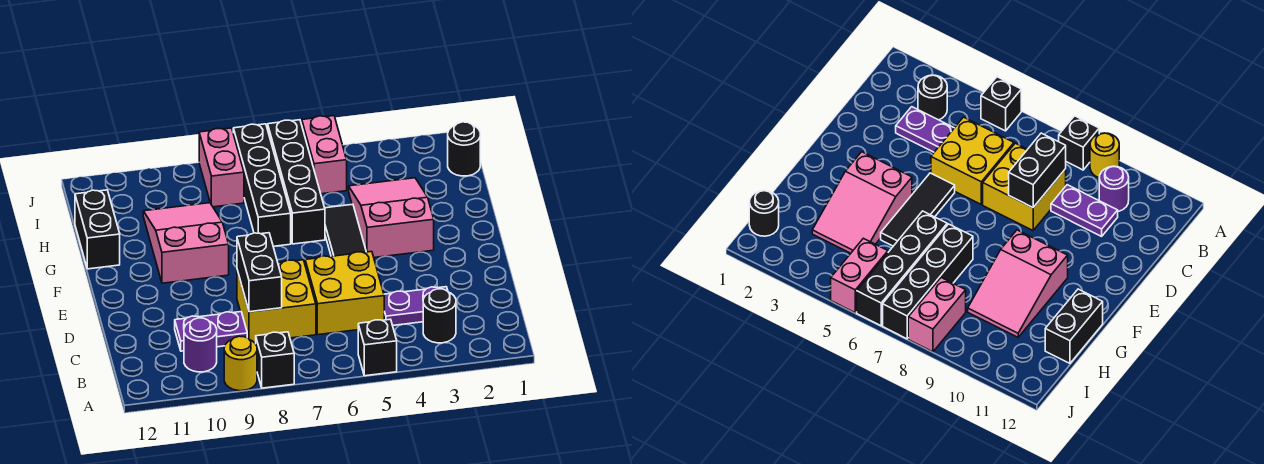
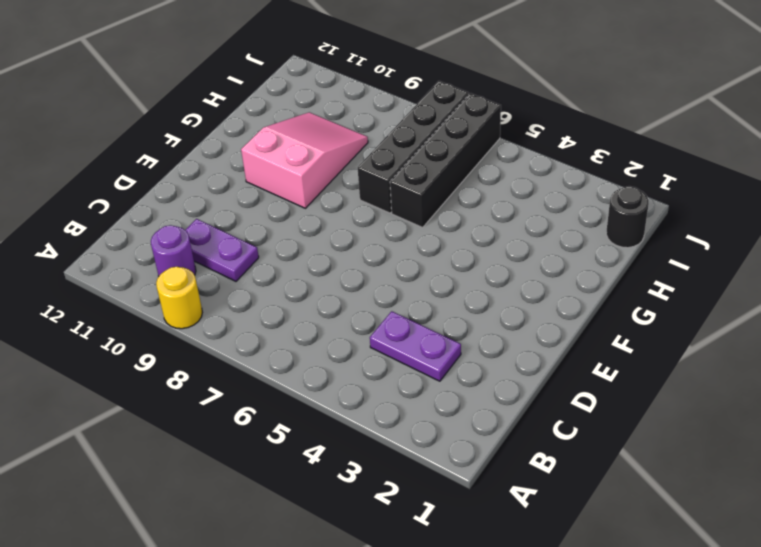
none -> black 1x1 brick [358,319,397,376]
none -> black 1x1 brick [256,332,294,388]
none -> black 1x1 round brick [423,289,456,343]

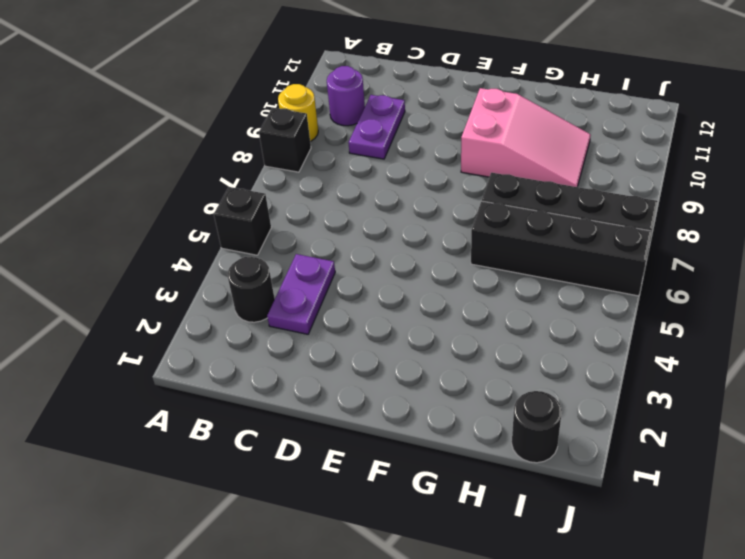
none -> yellow 2x2 brick [305,252,384,335]
none -> yellow 2x2 brick [237,260,316,342]
none -> black 1x3 tile [325,204,366,256]

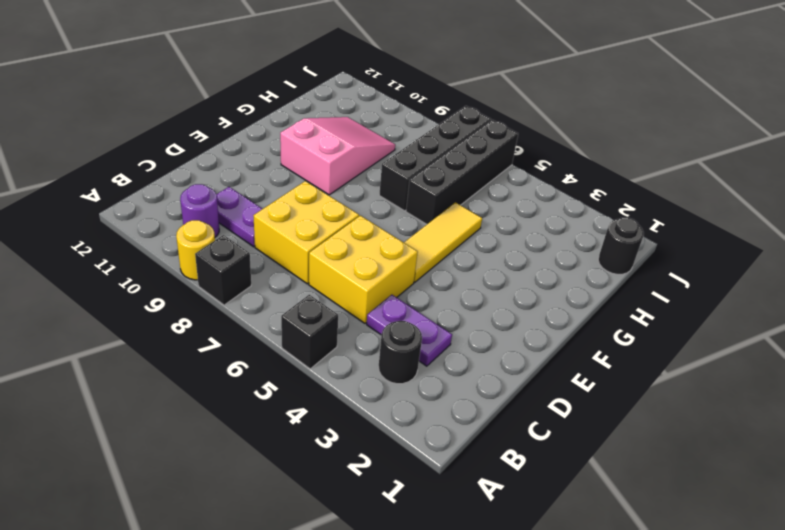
yellow 1x3 tile [404,202,482,282] -> black 1x3 tile [325,204,366,256]
none -> pink 2x3 slope [349,178,434,258]
none -> black 1x2 brick [75,190,120,269]
none -> pink 1x2 brick [302,116,347,194]

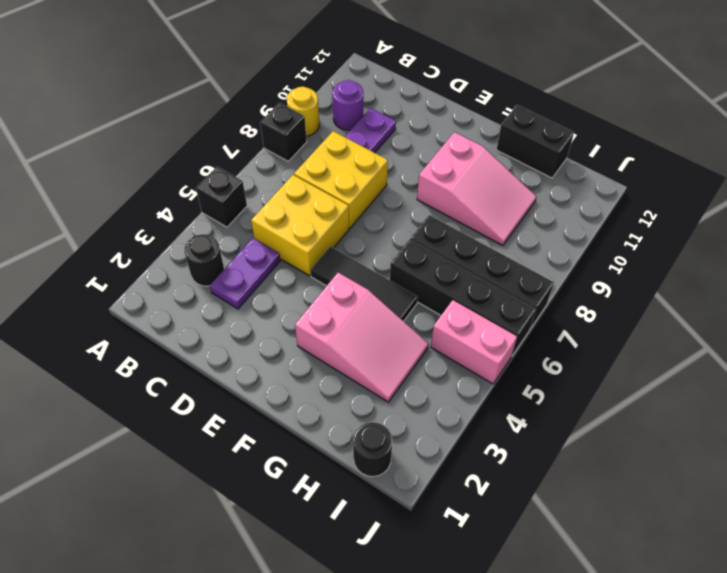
none -> pink 1x2 brick [199,128,244,207]
none -> black 1x2 brick [237,233,282,312]

